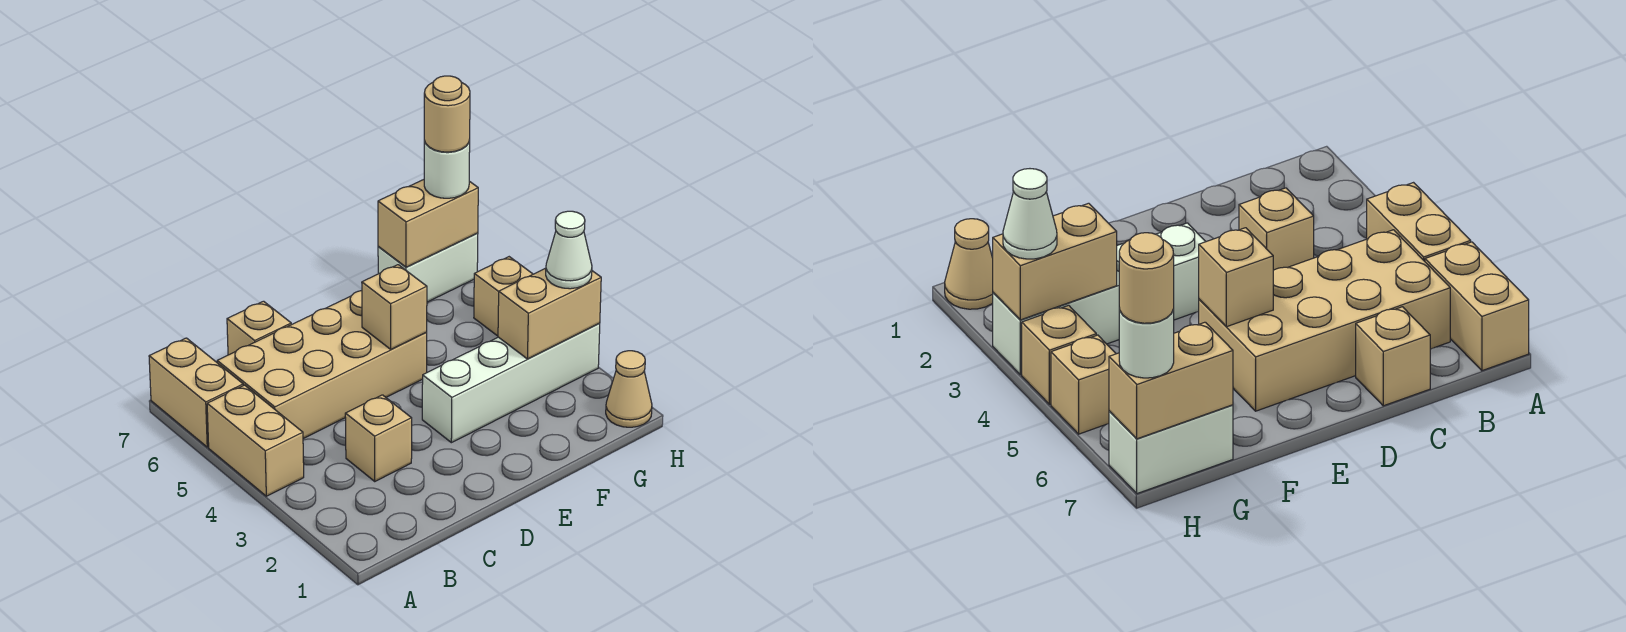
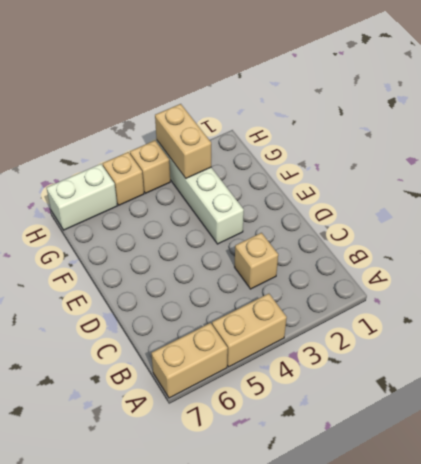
white 1x2 brick [47,164,117,230] -> white 1x2 brick turned to [378,233,478,302]
none -> tan 2x4 brick [217,291,427,439]
none -> tan 1x1 brick [227,301,291,355]
none -> tan 1x1 cone [606,351,652,427]

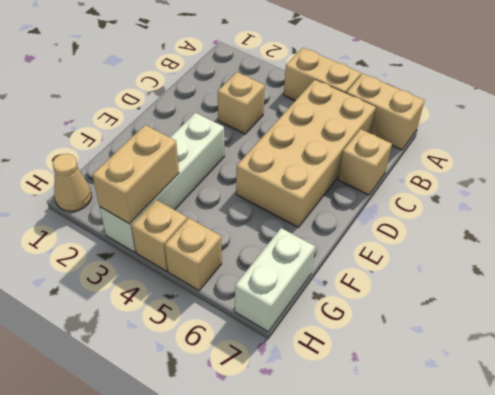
none -> tan 1x1 brick [362,265,427,349]
none -> tan 1x2 brick [378,180,478,267]
none -> white 1x1 cone [546,211,592,289]

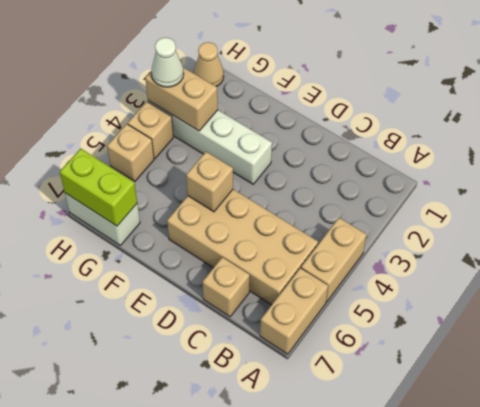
lime 1x2 brick [60,149,137,226] -> tan 1x2 brick [378,180,478,267]
none -> tan 1x1 brick [345,395,412,481]
none -> white 1x1 round brick [424,140,470,198]
none -> tan 1x1 round brick [424,76,470,152]

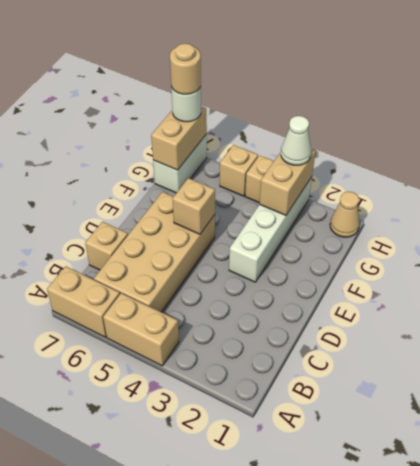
none -> tan 1x1 brick [345,395,412,481]

